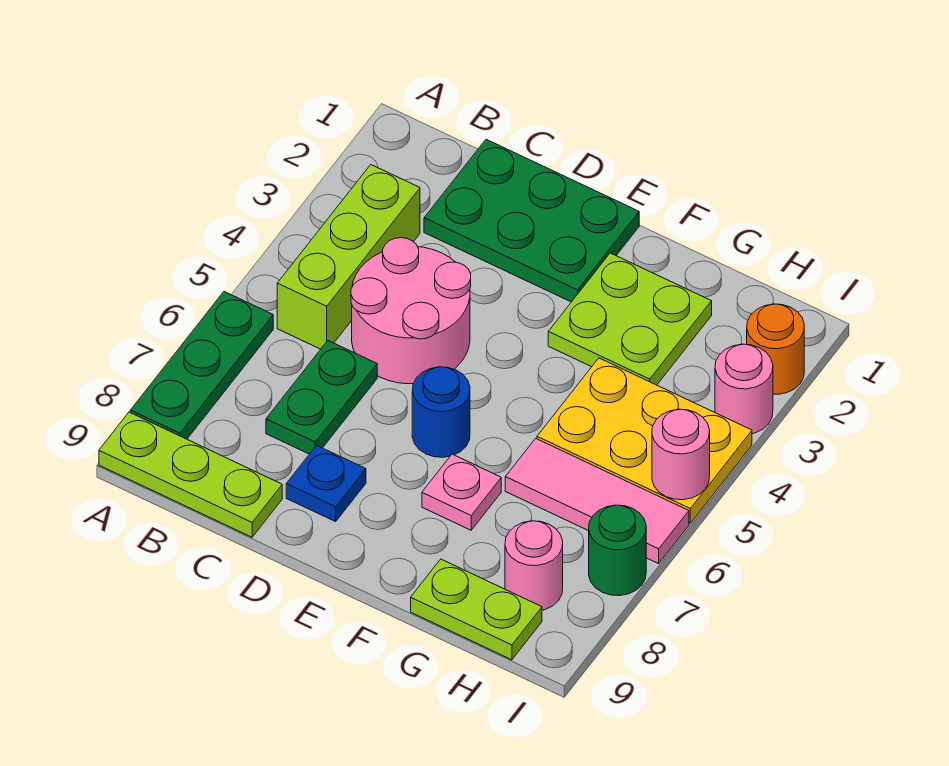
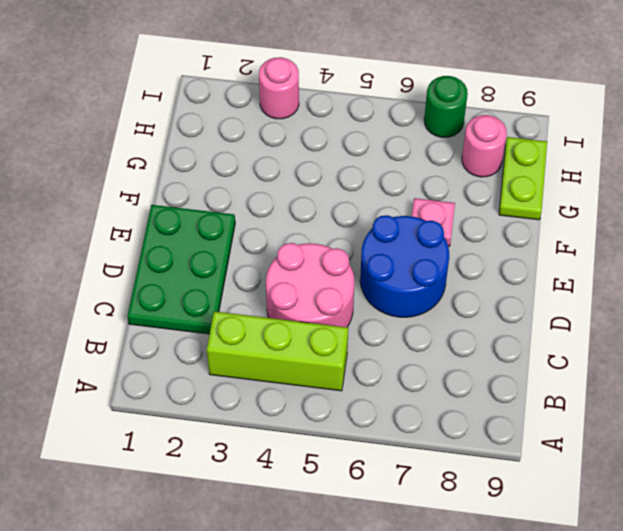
blue 2x2 round brick [360,215,449,317] -> blue 1x1 round brick [412,367,470,457]
none -> green 1x3 plate [130,292,273,439]
none -> lime 1x3 plate [99,412,282,537]
none -> green 1x2 plate [266,341,377,454]

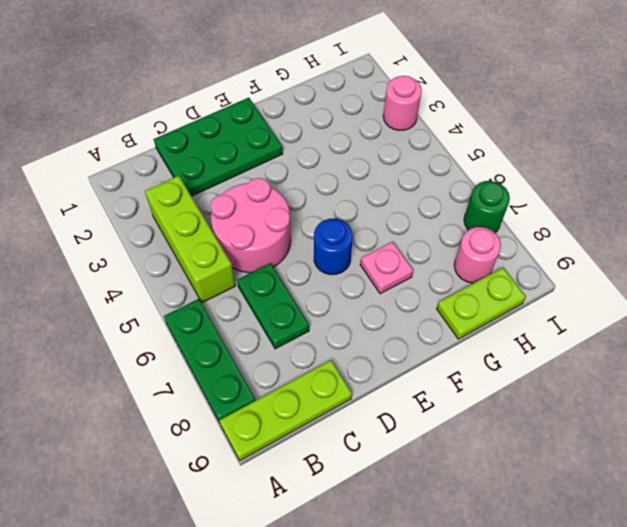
none -> blue 1x1 plate [286,445,366,522]
none -> lime 2x2 plate [548,253,712,385]
none -> yellow 2x3 plate [537,358,752,523]

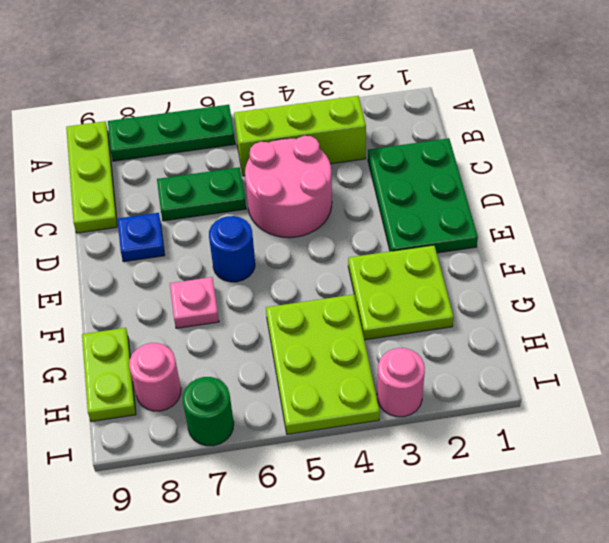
lime 2x3 plate [266,294,380,434] -> yellow 2x3 plate [537,358,752,523]
none -> pink 1x3 tile [505,438,689,564]
none -> orange 1x1 round brick [747,304,804,394]
none -> pink 1x1 round brick [652,409,710,500]

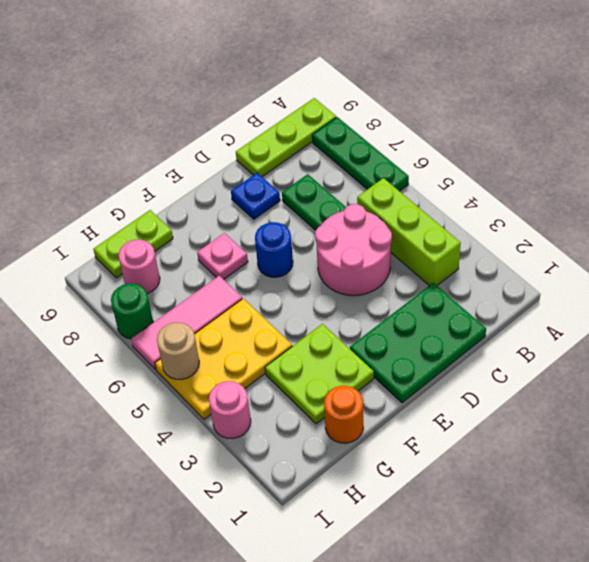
orange 1x1 round brick [324,386,363,443] -> orange 1x1 round brick moved to [747,304,804,394]
tan 1x1 round brick [157,322,199,379] -> pink 1x1 round brick [652,409,710,500]

